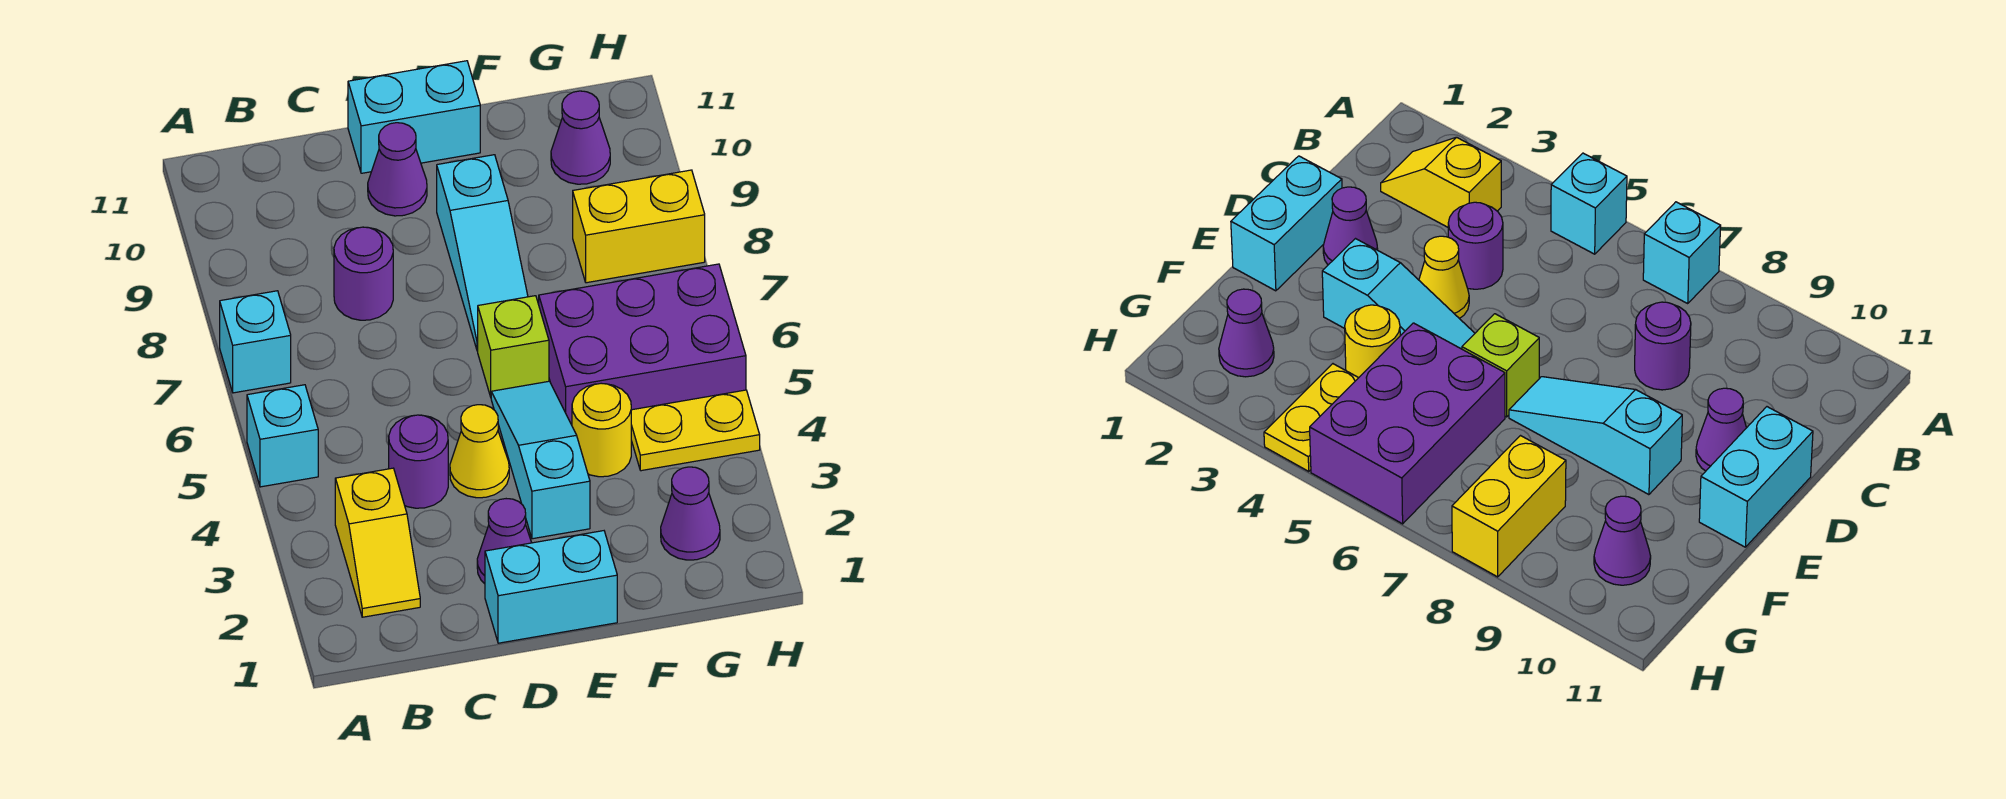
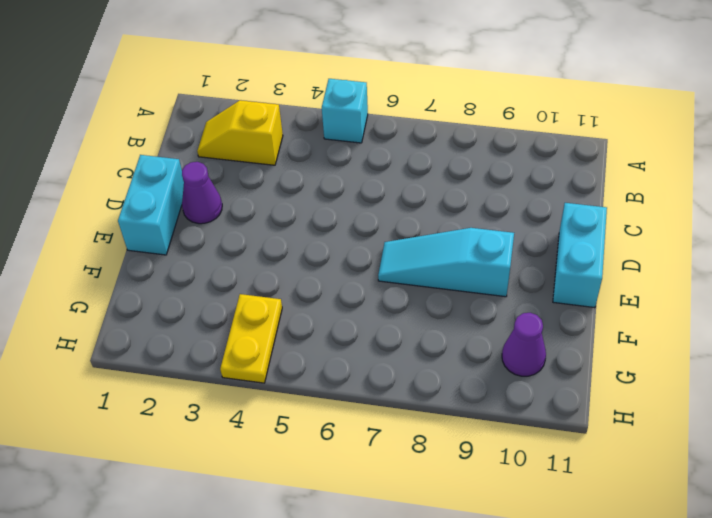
none -> cyan 1x1 brick [220,291,291,393]
none -> purple 1x1 round brick [389,415,448,508]
none -> purple 1x1 round brick [334,227,393,320]

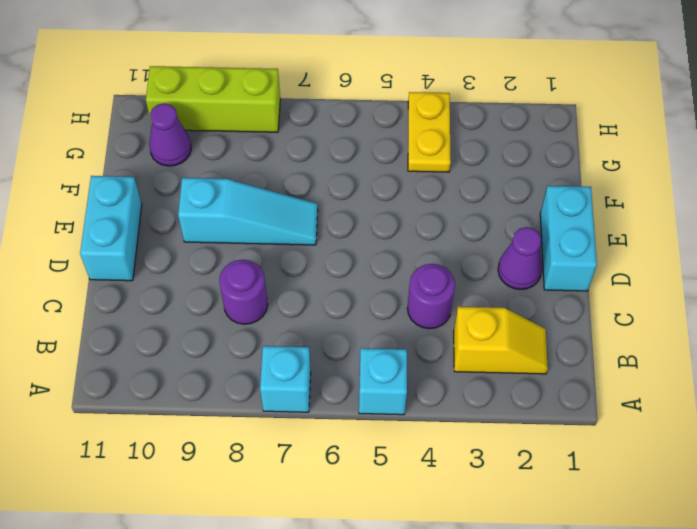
lime 1x3 brick [146,66,280,132] -> yellow 1x2 brick [573,170,705,283]
none -> yellow 1x1 cone [450,405,509,498]
none -> purple 1x1 cone [368,123,427,216]
none -> cyan 1x3 slope [491,381,590,539]

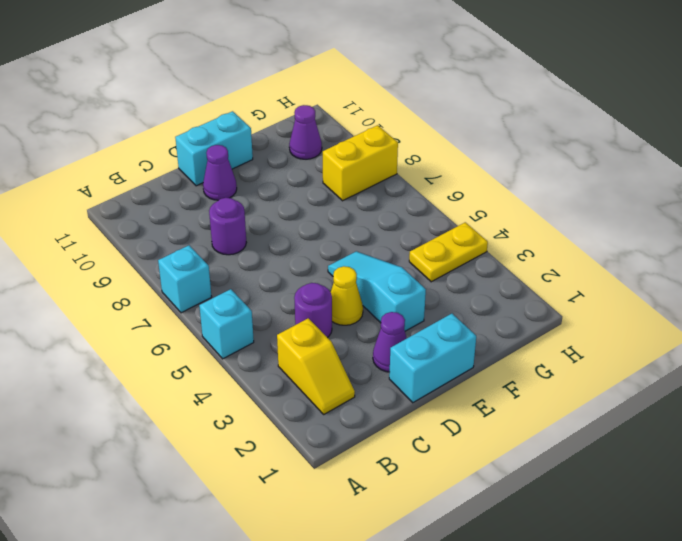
none -> lime 1x1 brick [478,296,549,397]
none -> cyan 1x3 slope [437,155,528,351]
none -> yellow 1x1 round brick [572,383,631,477]

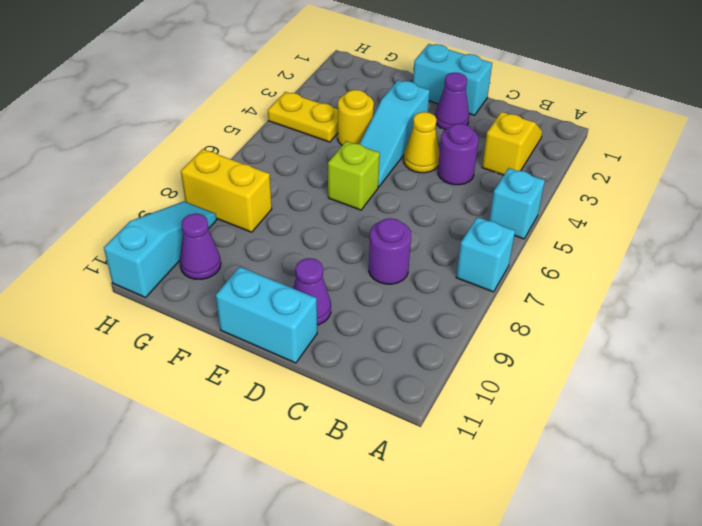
cyan 1x3 slope [104,201,217,298] -> cyan 1x3 slope moved to [437,155,528,351]
none -> purple 2x3 brick [539,264,746,425]
none -> purple 1x1 cone [661,467,720,560]

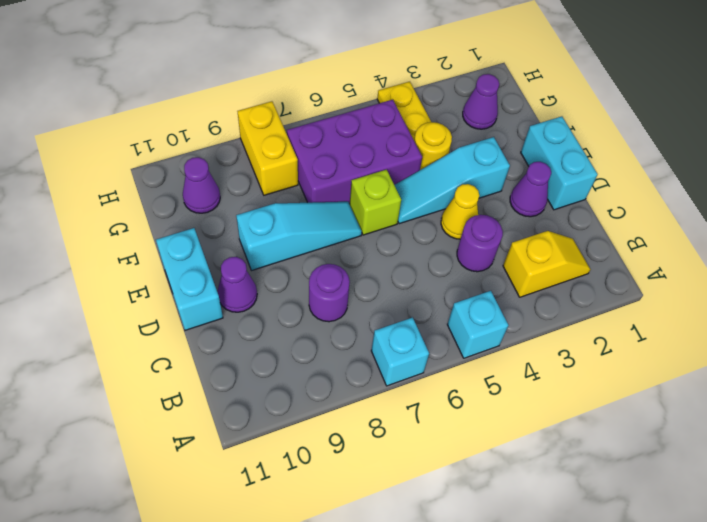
purple 2x3 brick [287,100,422,204] -> purple 2x3 brick turned to [539,264,746,425]

